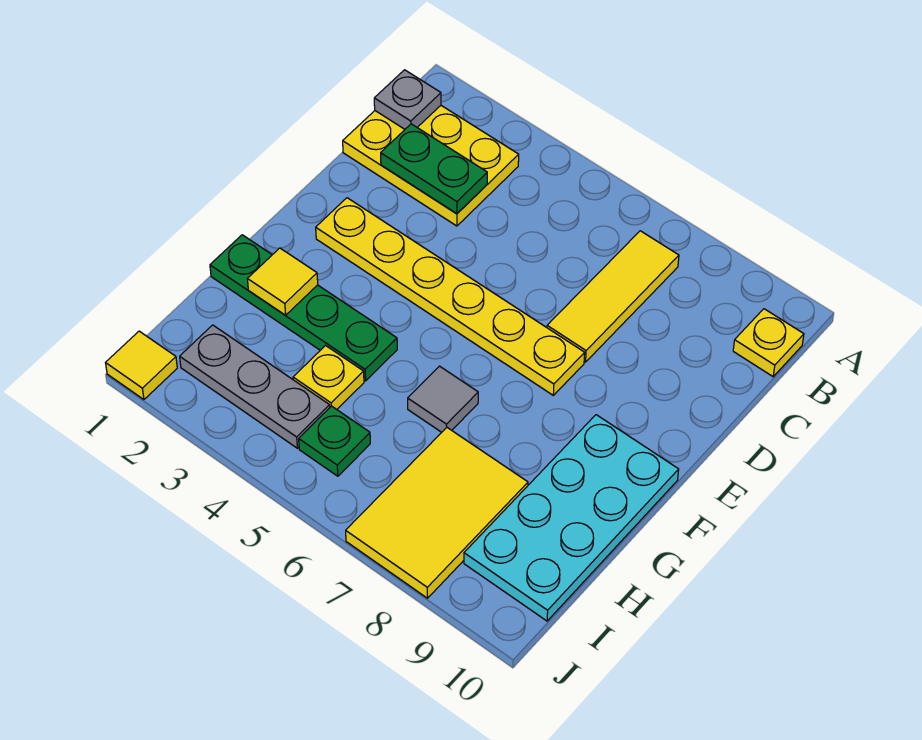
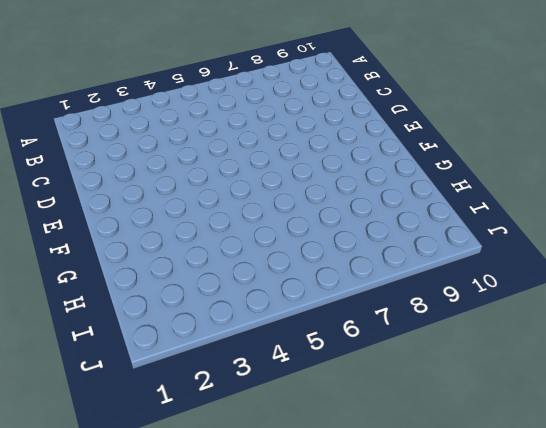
none -> yellow 2x3 plate [343,106,519,226]
none -> yellow 1x3 tile [547,231,679,362]
none -> yellow 1x1 plate [733,309,804,377]

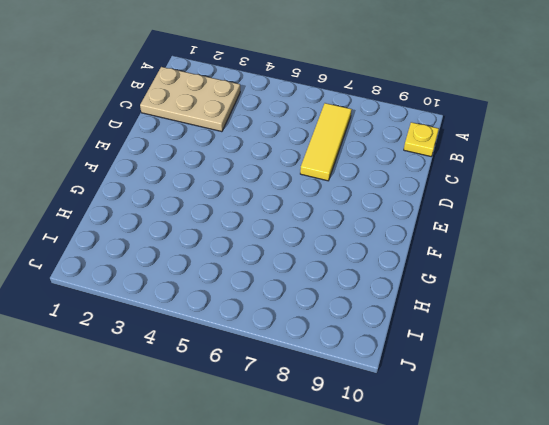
tan 2x3 plate [140,67,240,132] -> yellow 2x3 plate [343,106,519,226]
none -> yellow 1x6 plate [316,198,585,395]
none -> cyan 2x4 plate [464,415,679,621]
none -> green 1x4 plate [210,235,397,381]

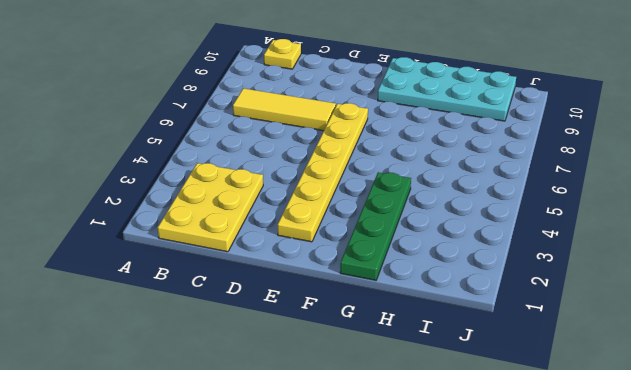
none -> grey 1x1 tile [408,366,478,432]
none -> yellow 1x1 plate [293,346,364,409]
none -> yellow 2x3 tile [346,428,528,598]

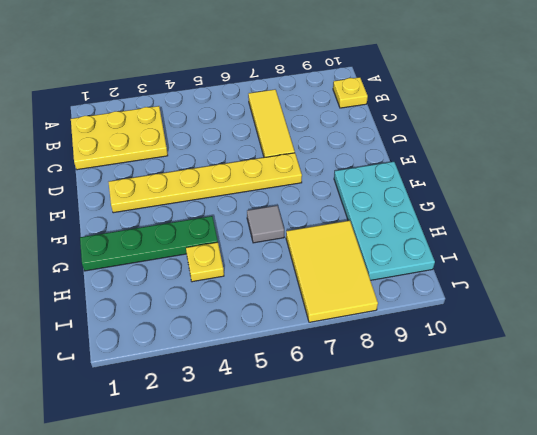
none -> grey 1x3 plate [180,325,330,448]
none -> green 1x1 plate [299,406,370,476]
none -> yellow 1x1 tile [106,331,177,400]

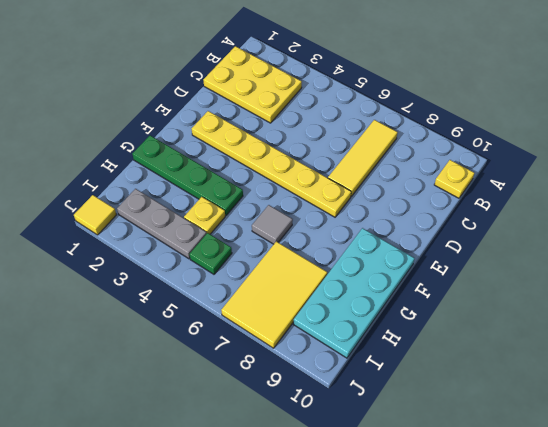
none -> grey 1x1 plate [374,70,441,129]
none -> green 1x2 plate [381,124,487,214]
none -> yellow 1x1 tile [248,248,318,315]

